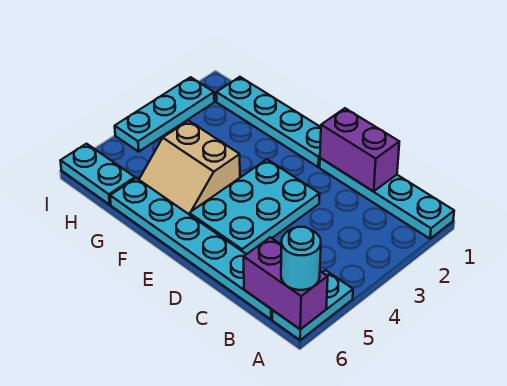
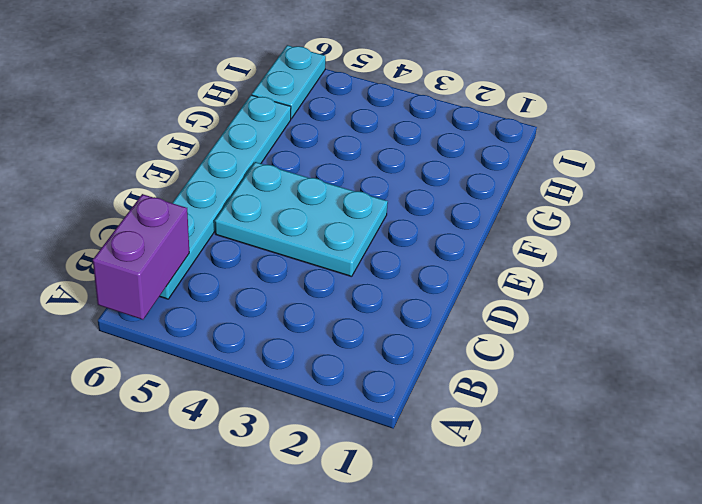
none -> cyan 1x4 plate [320,158,454,239]
none -> cyan 1x2 plate [272,270,353,340]

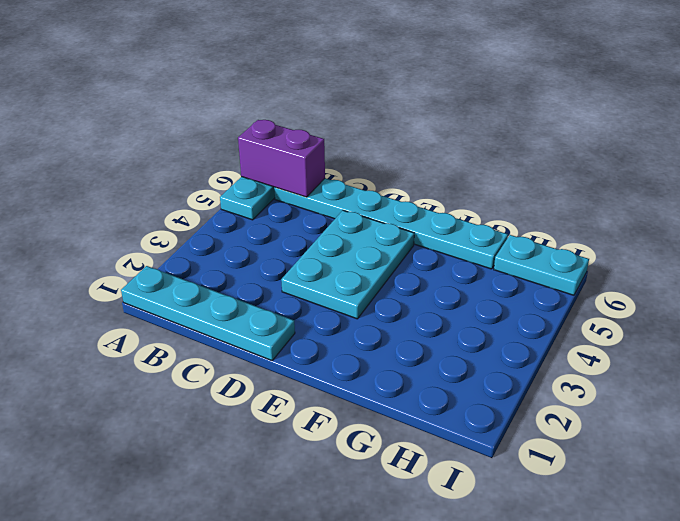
none -> cyan 1x4 plate [216,77,321,167]
none -> tan 2x2 slope [139,121,240,214]

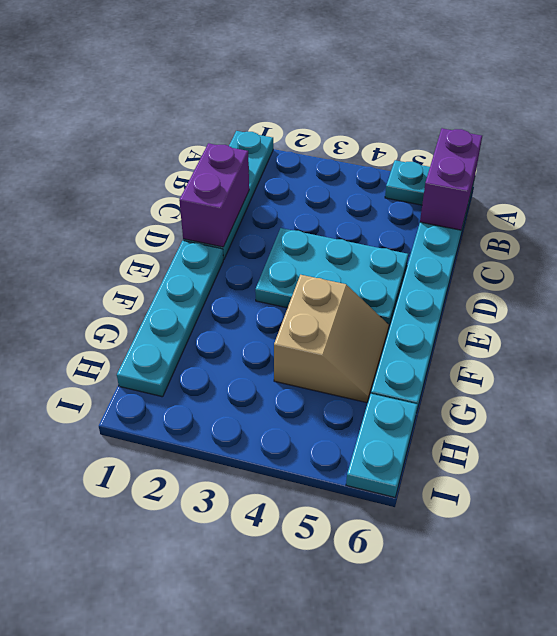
none -> cyan 1x3 plate [115,77,214,152]
none -> cyan 1x1 round brick [281,227,321,290]

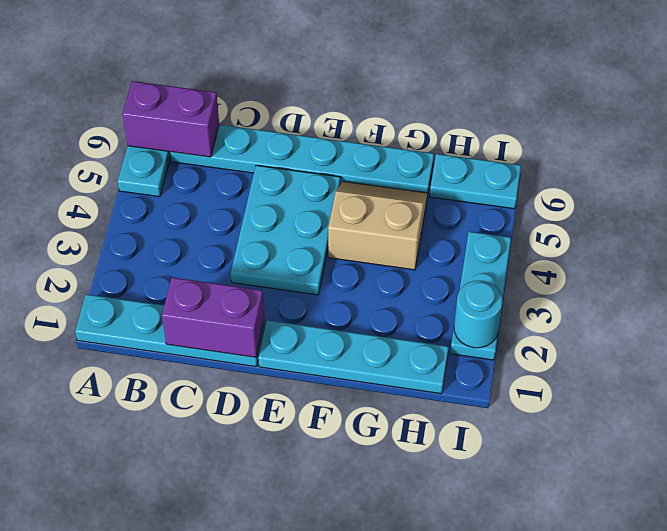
cyan 1x1 round brick [454,281,502,348] -> cyan 1x1 round brick moved to [281,227,321,290]

